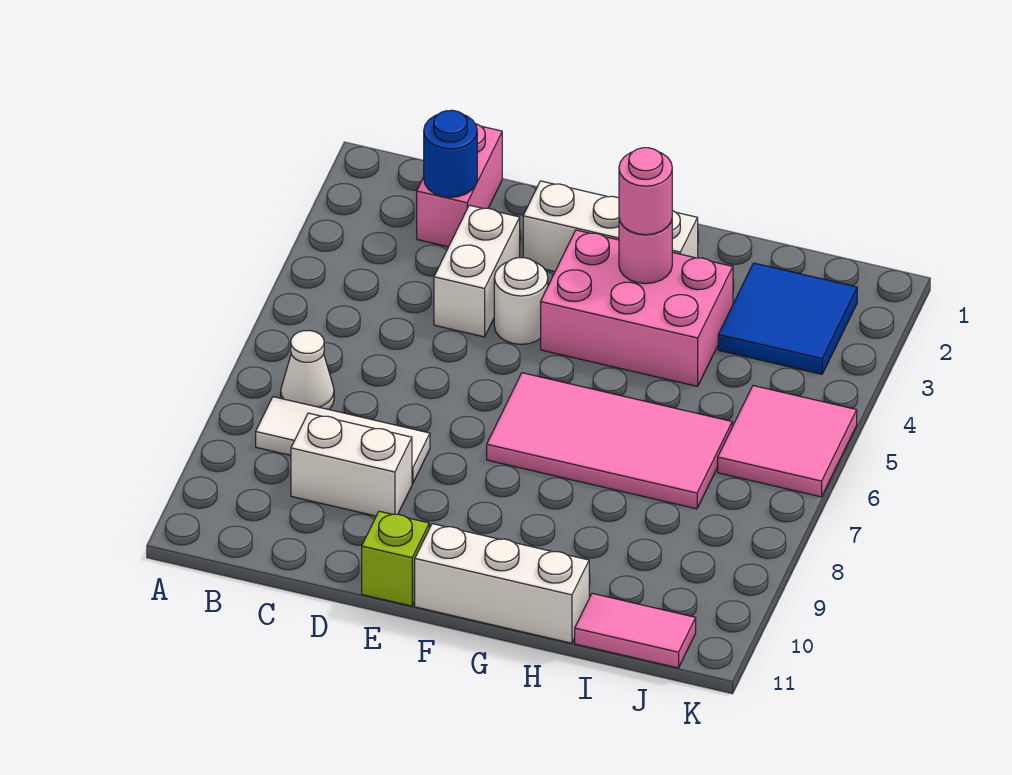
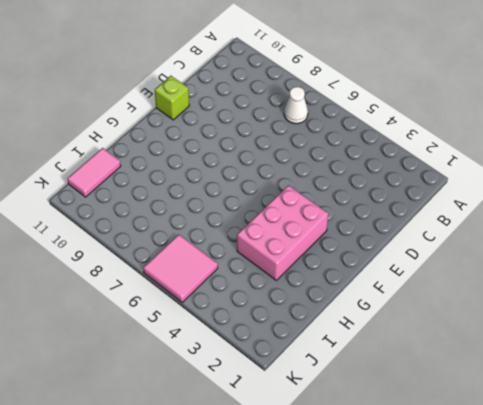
none -> white 1x3 tile [256,397,430,484]
none -> pink 1x2 brick [417,124,502,247]
none -> white 1x2 brick [291,413,412,516]

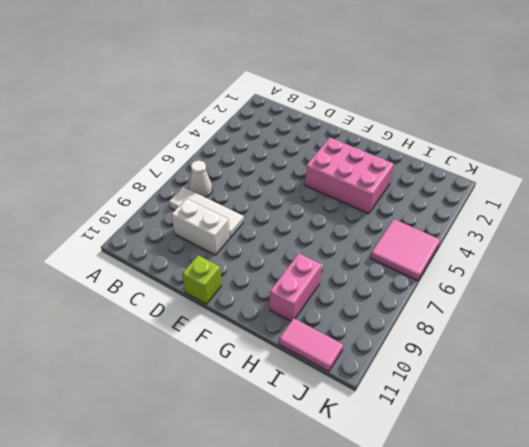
pink 1x2 brick [270,253,322,321] -> pink 1x2 brick moved to [417,124,502,247]
none -> white 1x2 brick [434,205,520,337]
none -> white 1x3 brick [523,181,698,271]
none -> white 1x1 round brick [494,258,548,344]

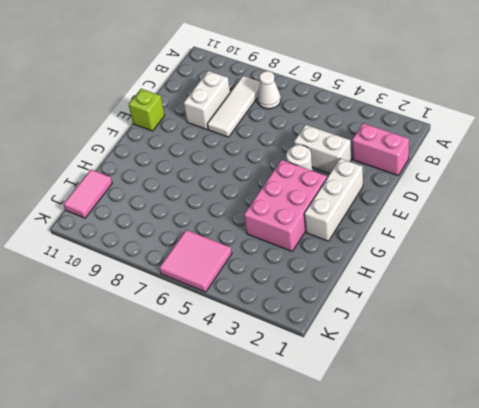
none -> pink 2x4 tile [487,373,732,509]
none -> white 1x3 brick [415,524,589,643]
none -> blue 2x2 tile [718,263,857,374]

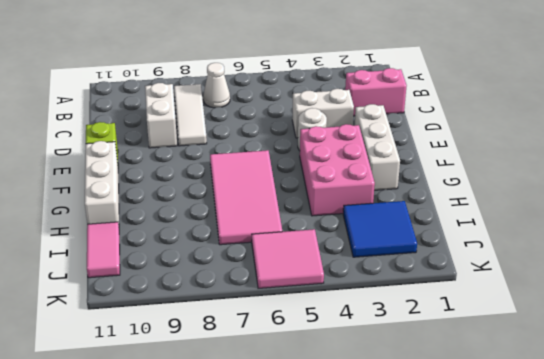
none -> blue 1x1 round brick [423,110,477,197]
none -> pink 1x1 round brick [619,219,672,284]
none -> pink 1x1 round brick [619,148,672,235]

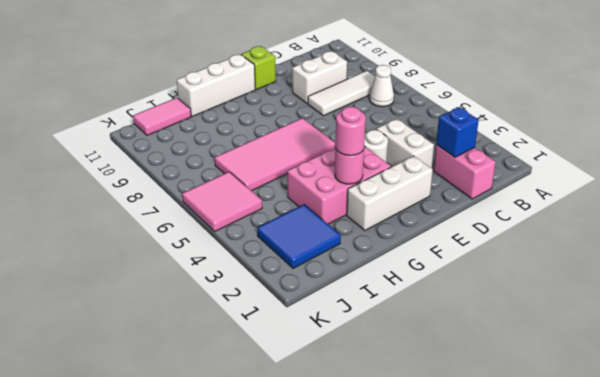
blue 1x1 brick [436,107,479,157] -> blue 1x1 round brick [423,110,477,197]

